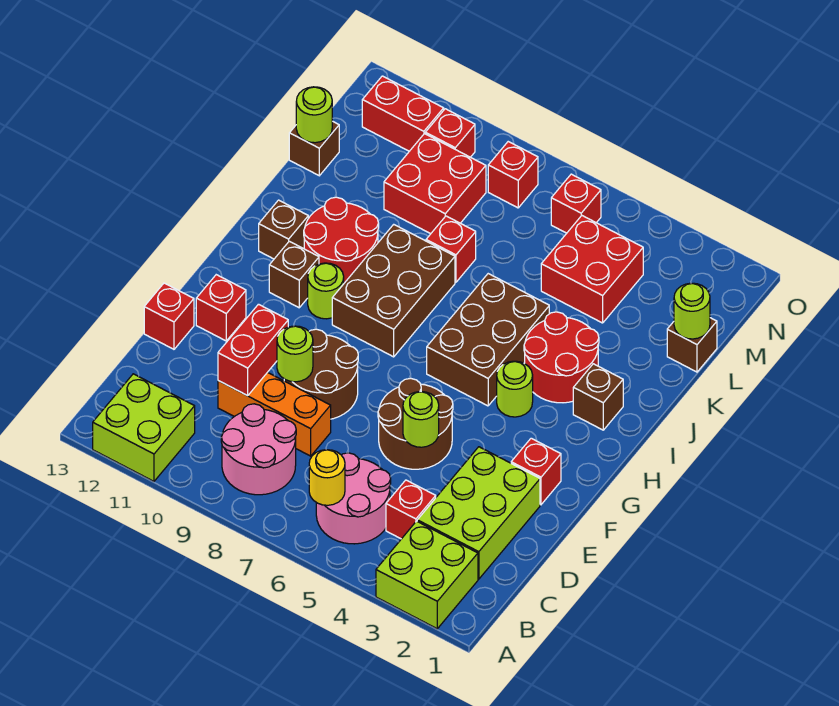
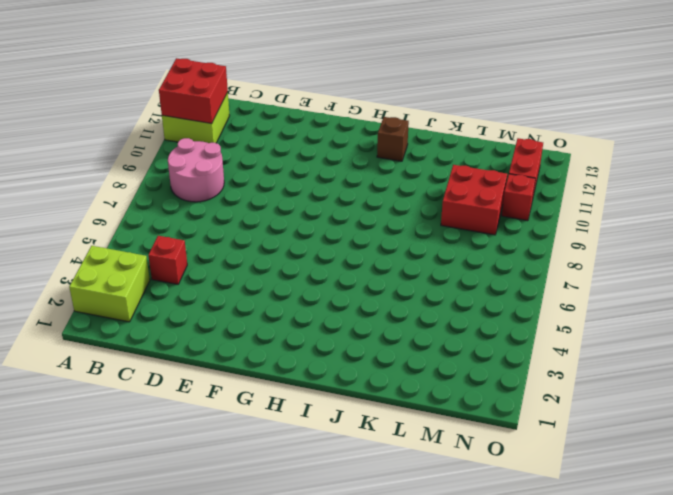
red 2x2 brick [159,58,228,124] -> red 2x2 brick moved to [541,216,643,323]
none -> pink 2x2 round brick [316,453,391,544]
none -> lime 2x3 brick [417,447,540,579]
none -> orange 1x3 brick [218,372,331,456]
none -> brown 2x2 round brick [378,378,453,469]

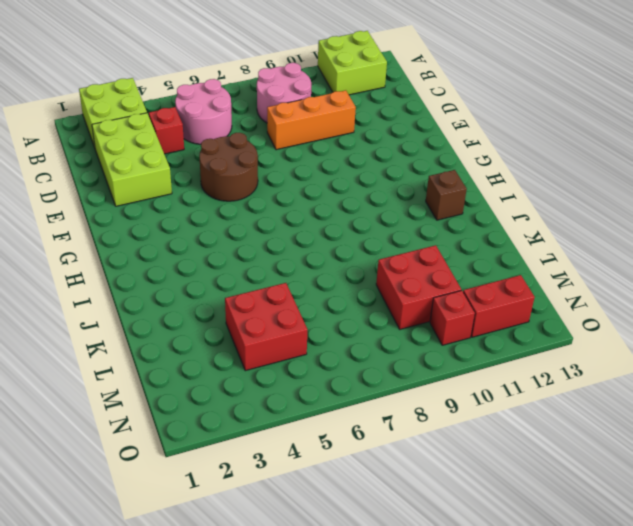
none -> brown 2x2 round brick [284,329,358,419]
none -> red 1x1 brick [144,283,194,349]
none -> red 1x1 brick [511,438,561,505]
none -> red 1x1 brick [196,275,246,341]

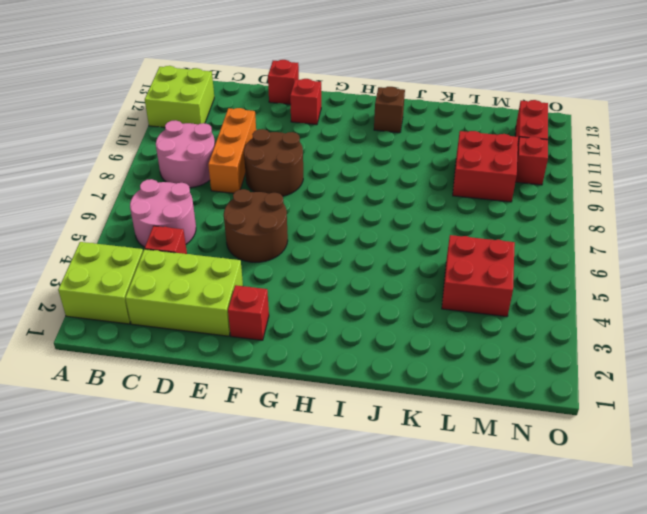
none -> lime 1x1 round brick [497,361,533,417]
none -> brown 2x3 brick [427,274,549,406]
none -> brown 2x3 brick [332,224,455,357]
none -> lime 1x1 round brick [308,263,344,319]

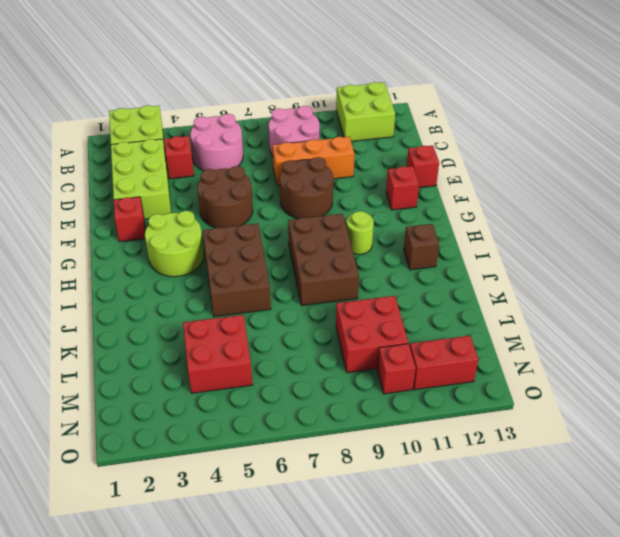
lime 2x2 round brick [145,211,204,277] -> lime 1x1 round brick [497,361,533,417]
none -> brown 1x1 brick [269,241,319,308]
none -> brown 1x1 brick [573,364,623,430]
none -> red 2x2 round brick [524,312,599,403]
none -> red 2x2 round brick [304,197,379,283]

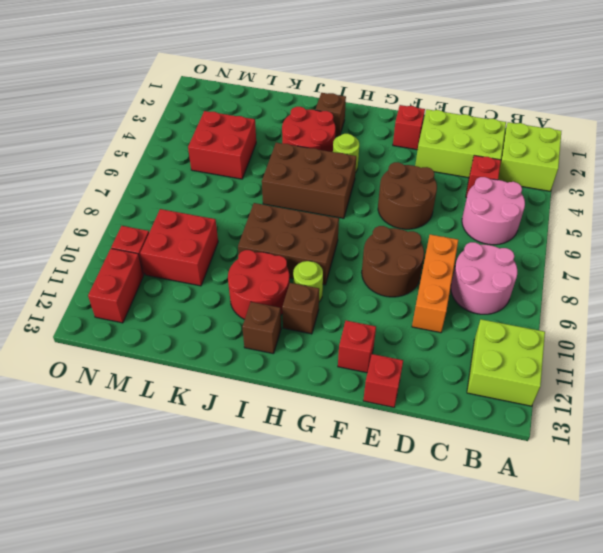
none -> red 1x1 brick [426,216,476,282]
none -> brown 1x1 brick [667,318,717,372]
none -> brown 1x1 brick [289,121,339,176]
none -> red 1x1 brick [551,174,601,233]

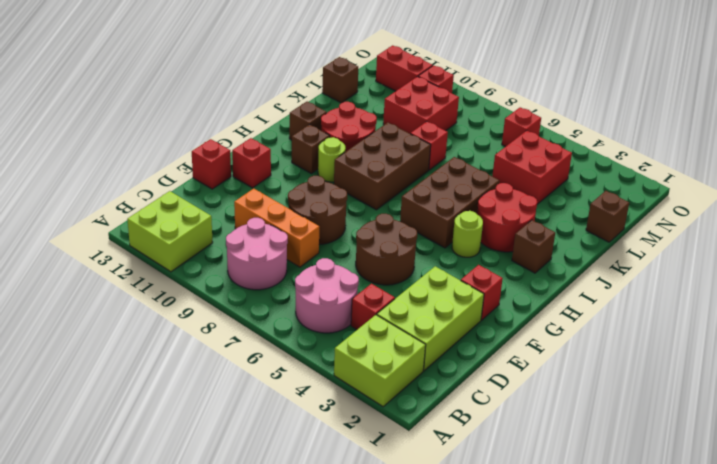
none -> red 1x1 brick [488,142,538,208]
none -> yellow 1x1 round brick [309,450,345,505]
none -> red 1x2 brick [218,304,288,396]
none -> lime 1x1 round brick [403,392,439,447]

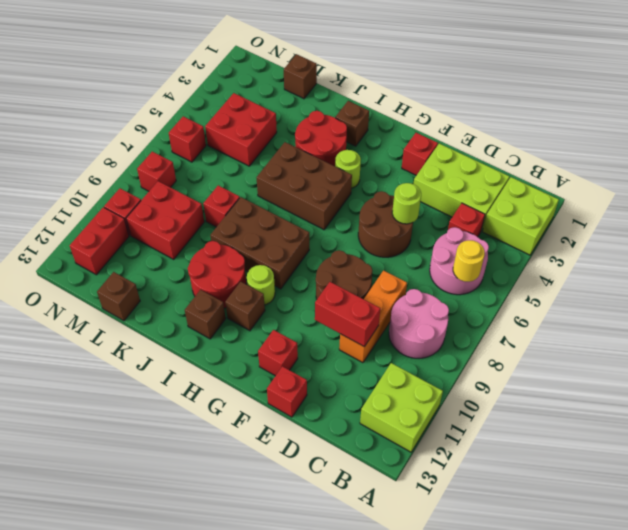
none -> lime 1x1 round brick [277,326,313,382]
none -> lime 1x1 round brick [674,283,710,339]
none -> lime 1x1 round brick [296,87,332,143]

